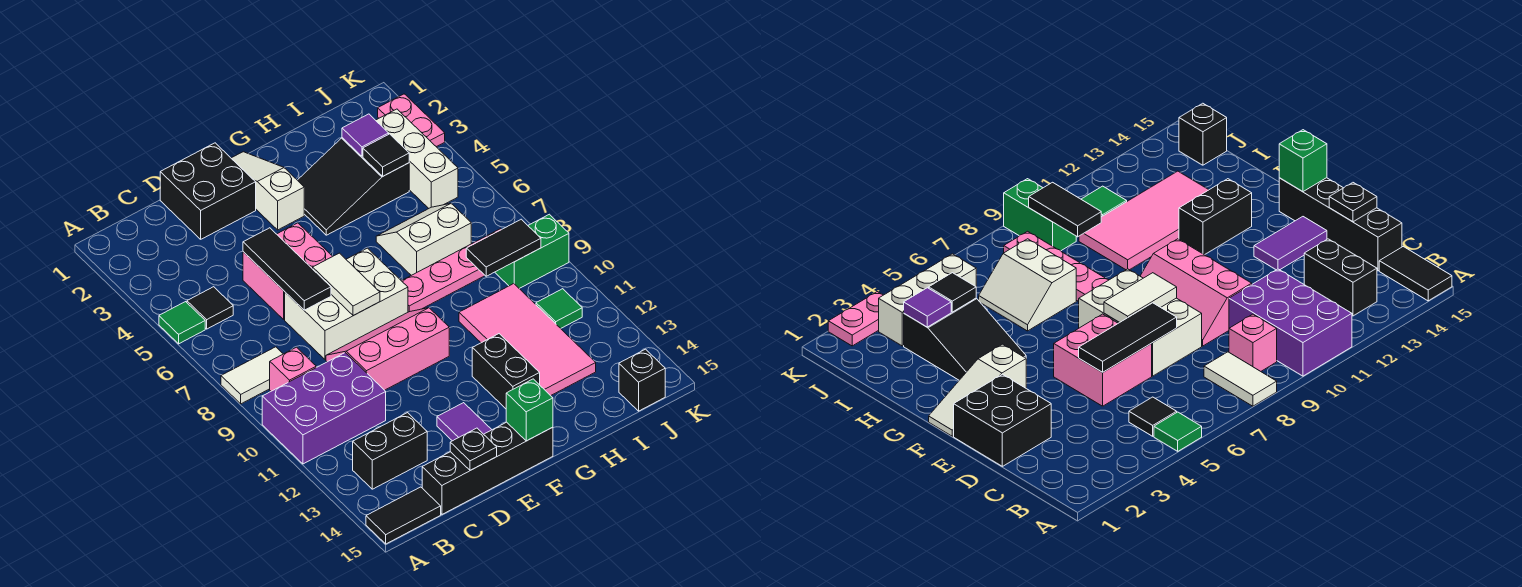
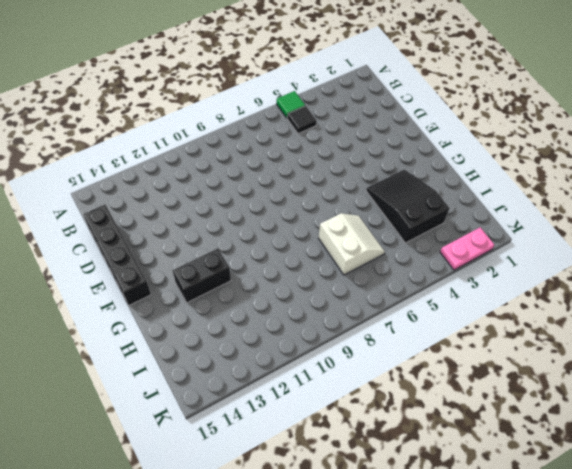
none -> white 1x2 tile [221,347,283,404]
none -> purple 2x3 brick [262,353,386,464]
none -> black 1x2 tile [366,487,441,544]
none -> pink 1x1 brick [270,347,316,391]

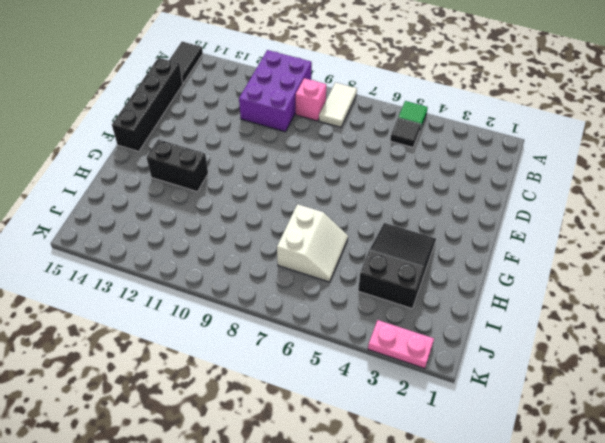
none -> black 1x2 brick [353,413,427,489]
none -> black 2x2 brick [160,143,256,239]
none -> pink 2x2 brick [243,223,333,319]
none -> white 2x3 brick [285,248,408,360]

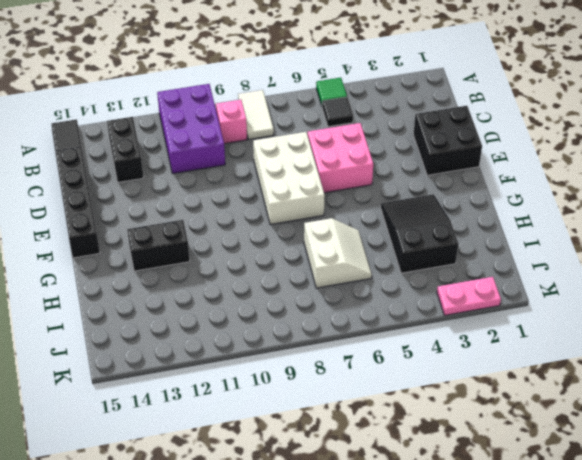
none -> pink 2x3 slope [326,308,449,390]
none -> purple 1x2 tile [437,403,492,441]
none -> white 1x3 slope [231,152,304,230]
none -> pink 1x4 plate [402,229,501,312]

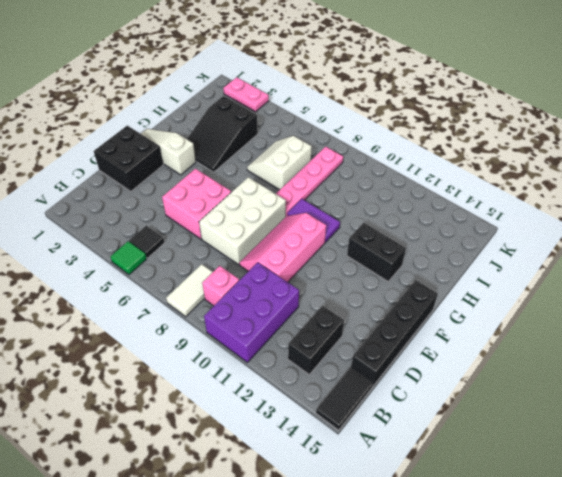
purple 1x2 tile [287,199,340,242] -> purple 1x2 tile moved to [437,403,492,441]
none -> pink 2x4 tile [459,284,596,396]
none -> white 1x3 brick [376,109,458,208]
none -> green 1x2 brick [495,214,569,289]
none -> green 1x1 tile [536,289,582,328]

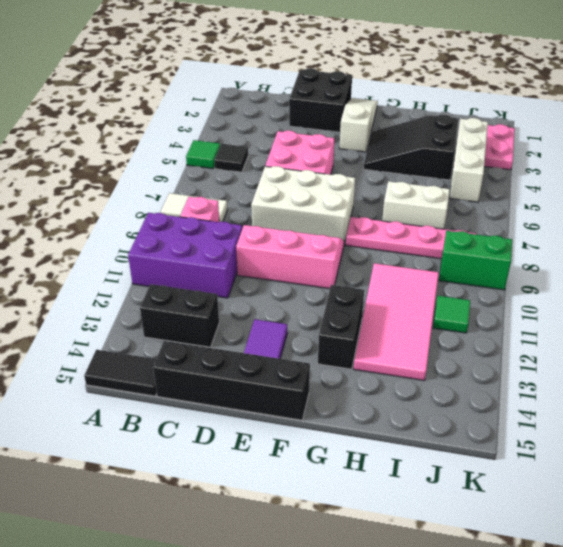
none -> black 1x1 brick [619,349,665,411]
none -> black 1x3 tile [243,228,331,310]
none -> black 1x1 plate [450,428,497,470]
none -> white 1x2 tile [313,253,380,316]

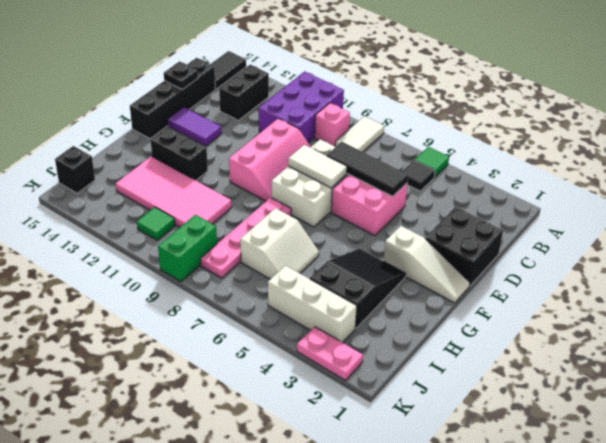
none -> green 1x1 brick [506,379,553,441]
none -> purple 1x1 tile [342,114,389,156]
none -> black 1x1 tile [363,134,409,176]
none -> black 1x2 tile [466,219,541,276]

